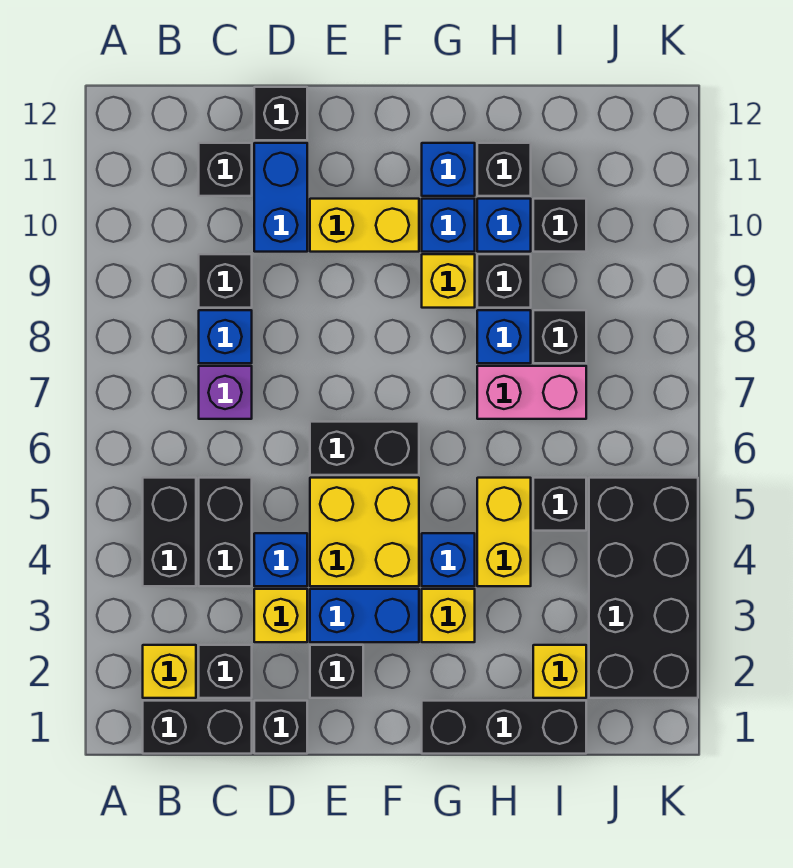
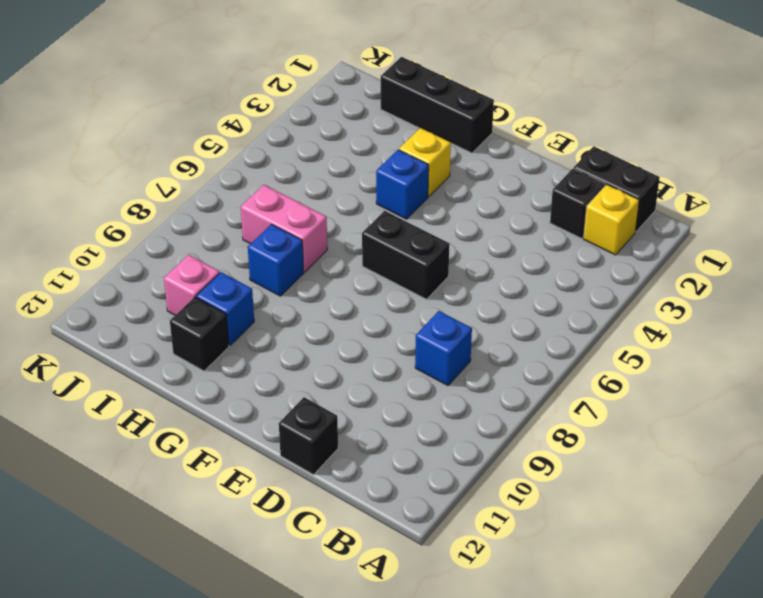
pink 1x1 brick [164,255,220,315] -> black 1x1 brick [533,199,586,252]
none -> black 1x2 brick [143,478,196,586]
none -> black 1x2 brick [199,478,252,586]
none -> purple 1x1 brick [199,366,252,419]
none -> black 1x1 brick [199,254,252,308]

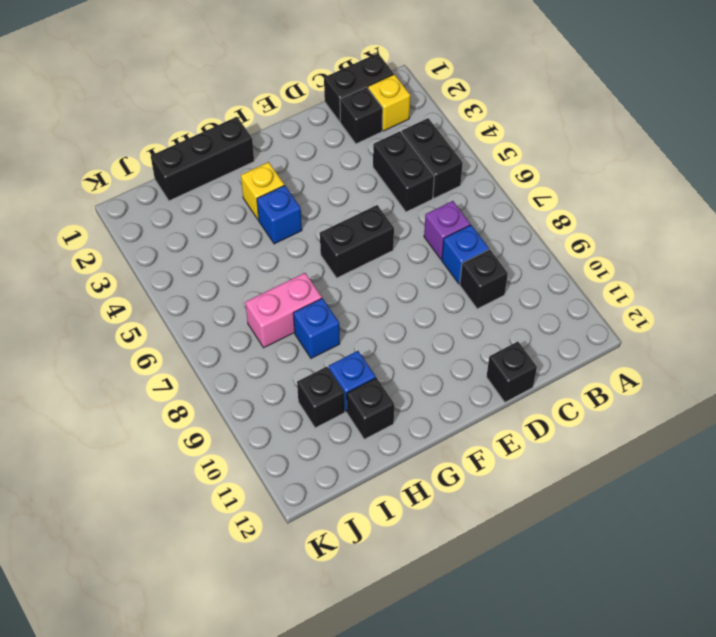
none -> black 1x1 brick [199,143,252,196]
none -> black 1x1 brick [254,701,307,754]
none -> yellow 1x1 brick [254,589,307,642]
none -> blue 1x1 brick [254,533,307,586]

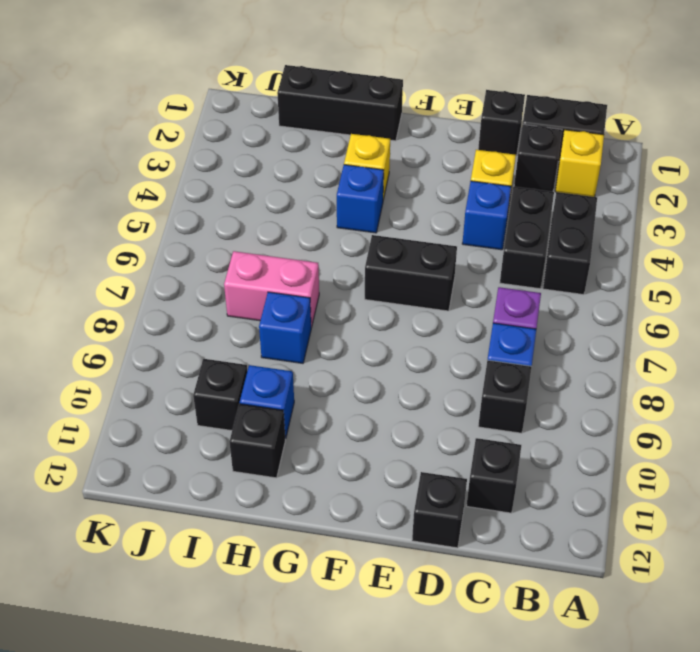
none -> blue 1x2 brick [254,143,307,252]
none -> black 1x1 brick [310,645,363,698]
none -> blue 1x2 brick [310,589,419,642]
none -> yellow 2x2 brick [310,478,419,586]

